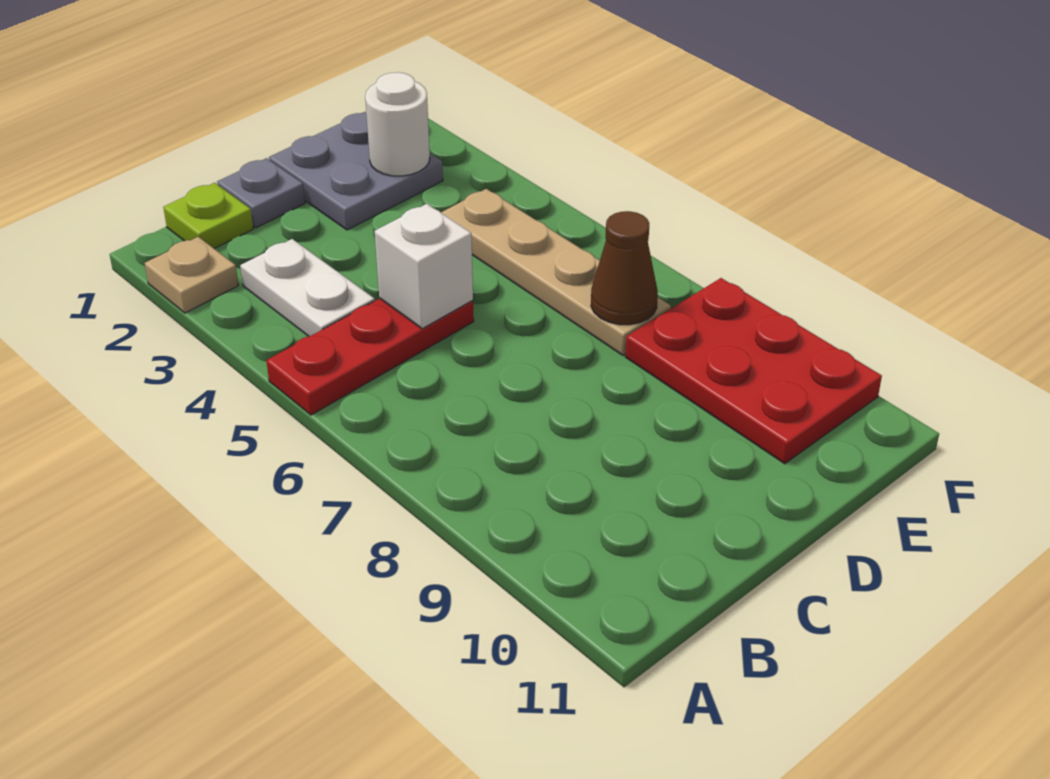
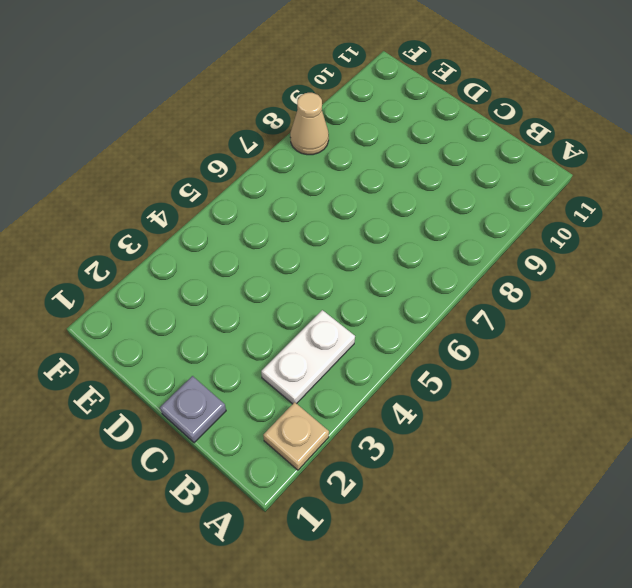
tan 1x1 cone [290,93,329,155] -> red 2x3 plate [625,278,882,464]
none -> red 1x3 plate [266,298,474,415]
none -> lime 1x1 plate [163,183,253,249]

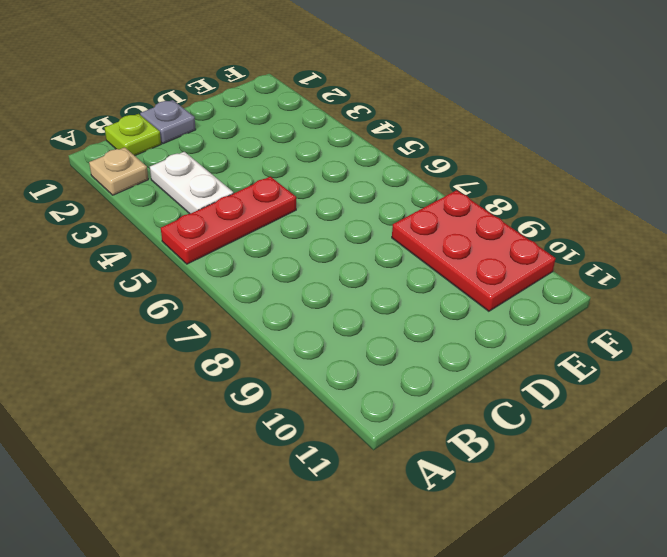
none -> grey 2x2 plate [269,112,443,230]
none -> tan 1x4 plate [441,189,671,355]

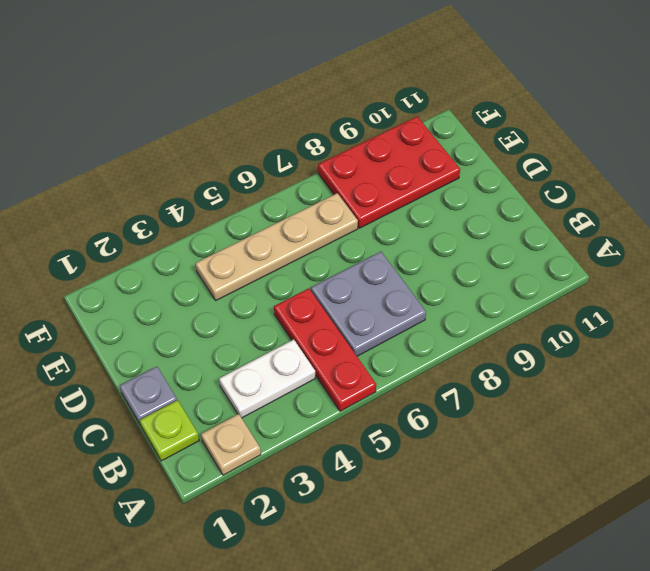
grey 2x2 plate [311,252,426,356] -> grey 2x2 plate moved to [269,112,443,230]
none -> white 1x1 brick [375,204,473,329]
none -> white 1x1 round brick [365,72,430,176]

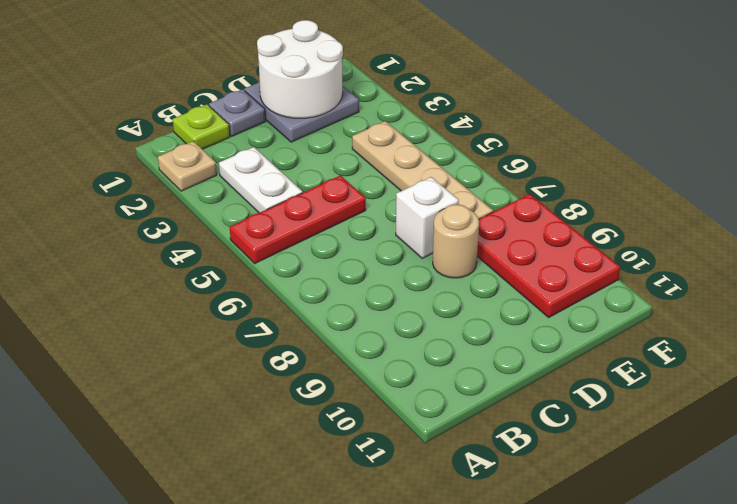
white 2x2 round brick [257,20,343,118] -> white 1x1 round brick [365,72,430,176]
white 1x1 brick [396,177,459,258] -> white 1x1 brick moved to [375,204,473,329]
tan 1x1 round brick [433,204,479,278] -> none
none -> brown 1x1 cone [591,211,658,325]

